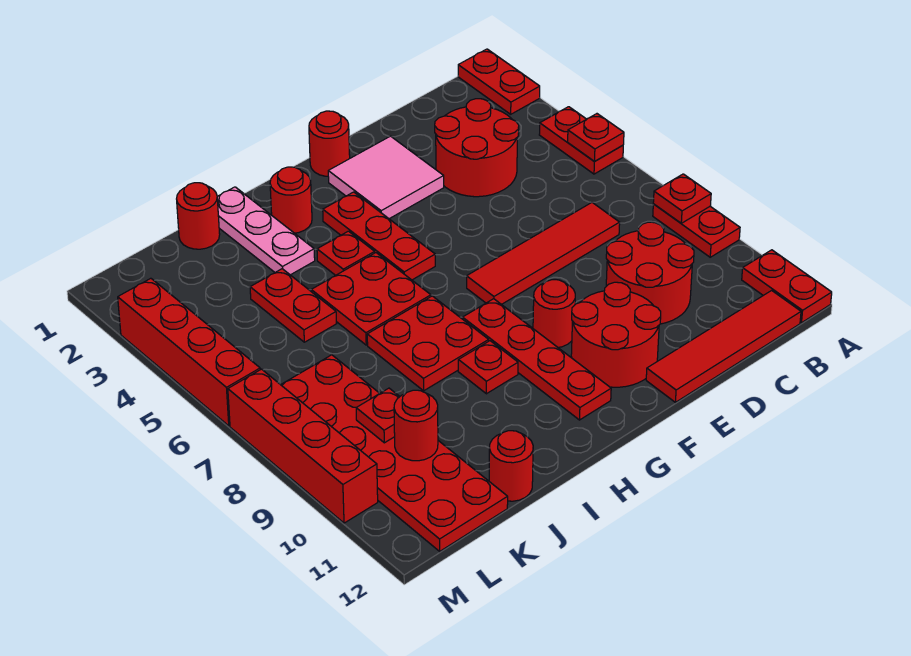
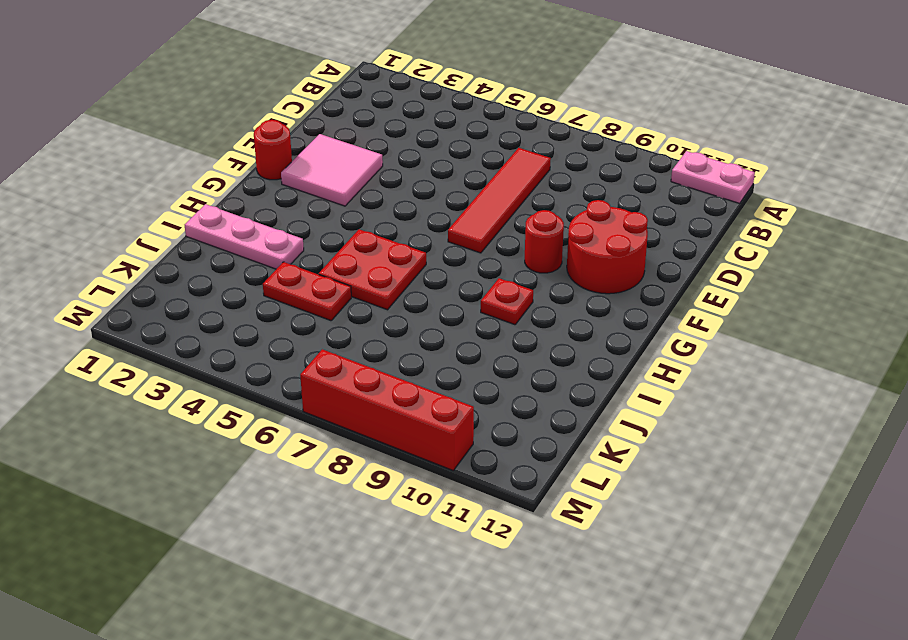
pink 1x2 plate [671,151,755,203] -> red 1x2 plate [742,250,832,323]
none -> red 1x2 plate [458,49,540,114]
none -> red 1x2 plate [539,107,623,174]
none -> red 1x2 plate [653,204,740,257]
none -> red 1x4 tile [646,290,801,402]

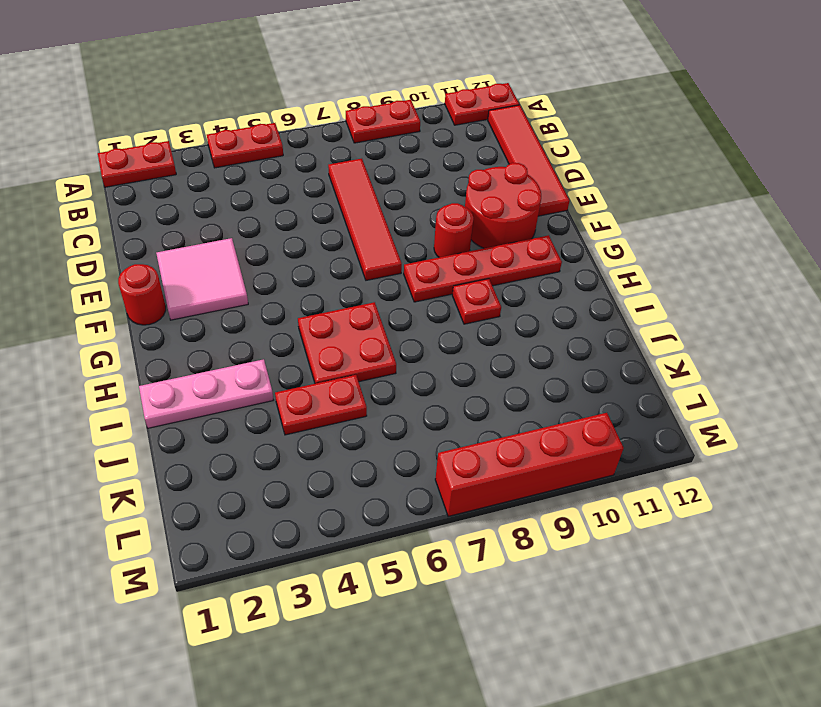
none -> red 2x2 round brick [435,99,519,197]
none -> red 2x2 round brick [606,222,694,324]
none -> red 1x3 plate [323,192,435,280]
none -> red 1x1 round brick [270,167,312,233]

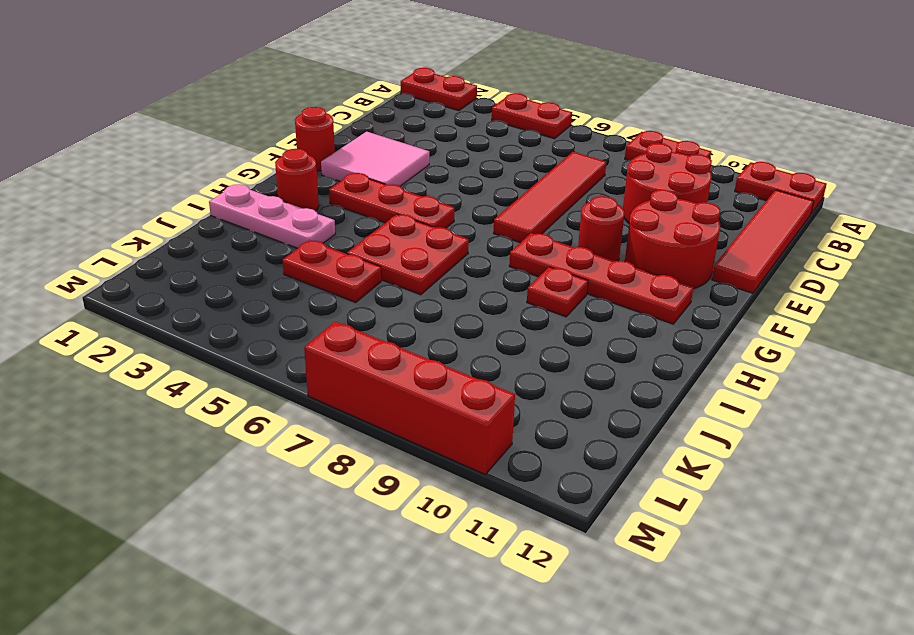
none -> red 2x2 round brick [435,99,519,197]
none -> red 1x1 plate [317,231,375,275]
none -> red 2x2 plate [367,296,489,391]
none -> red 1x1 round brick [177,183,220,249]

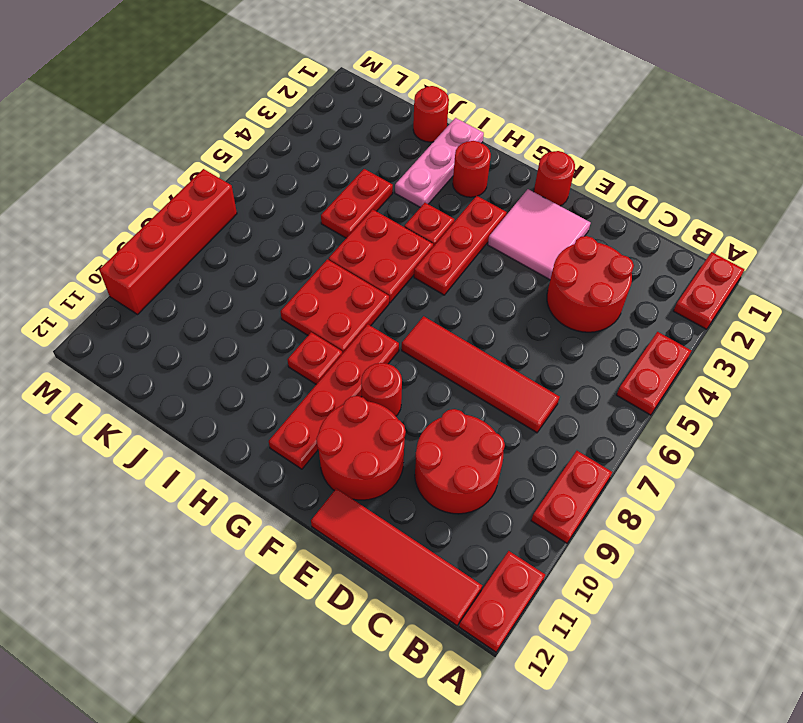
none -> red 1x1 round brick [489,431,533,501]
none -> red 2x6 plate [281,355,508,551]
none -> red 1x4 brick [118,278,260,426]
none -> red 1x1 plate [568,114,624,162]

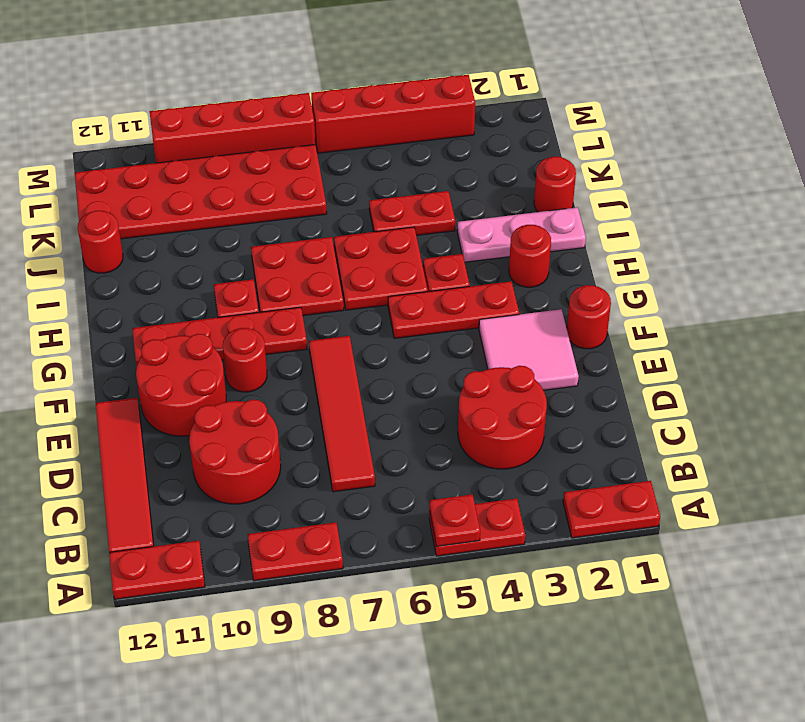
none -> red 1x1 plate [653,174,711,223]
none -> red 1x1 plate [356,388,400,443]
none -> red 1x1 round brick [394,390,438,461]

